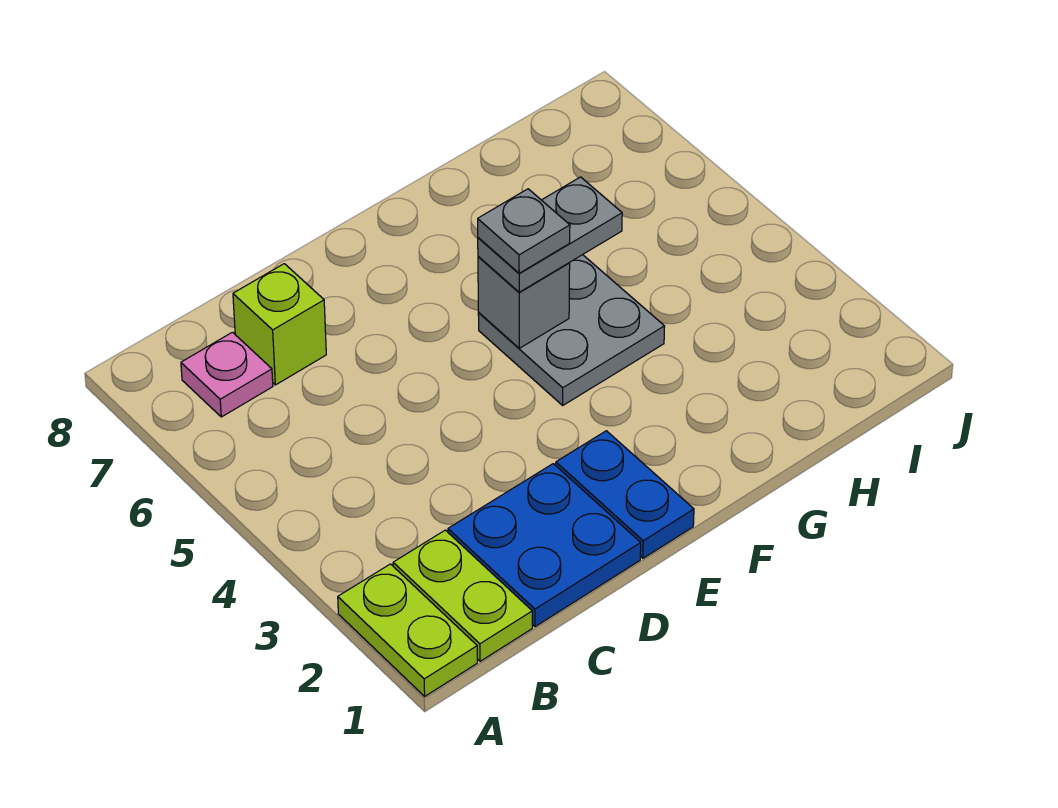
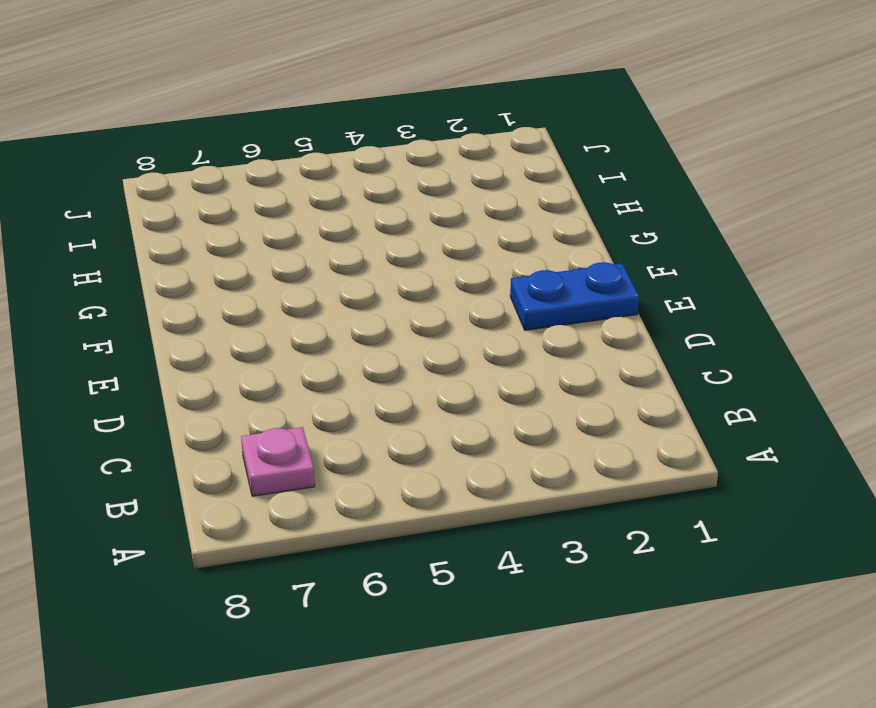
none -> lime 1x2 plate [338,564,477,696]
none -> lime 1x2 plate [393,530,532,661]

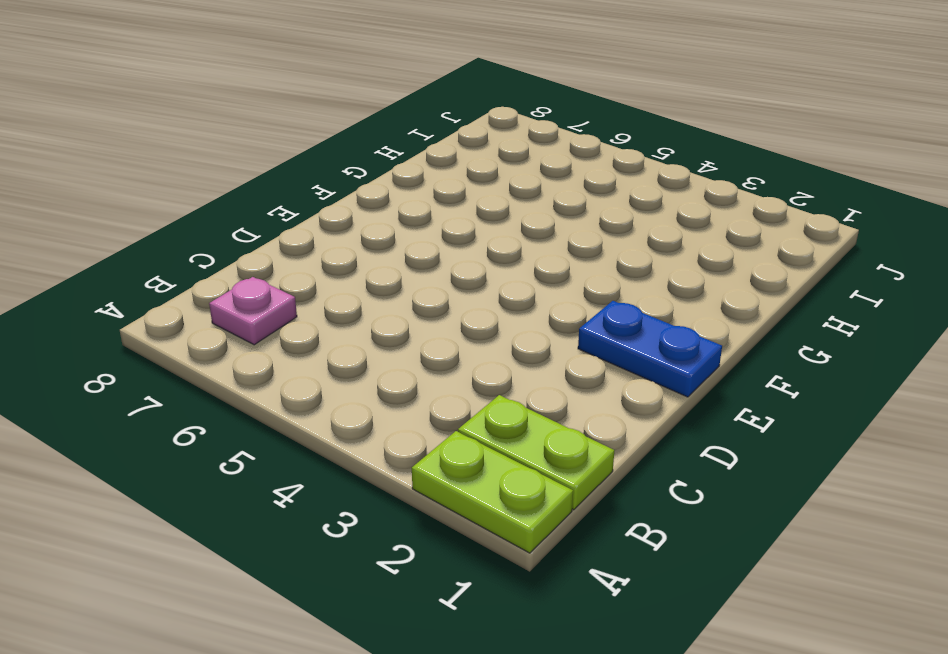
none -> blue 2x2 plate [448,464,641,627]
none -> lime 1x1 brick [233,264,326,385]

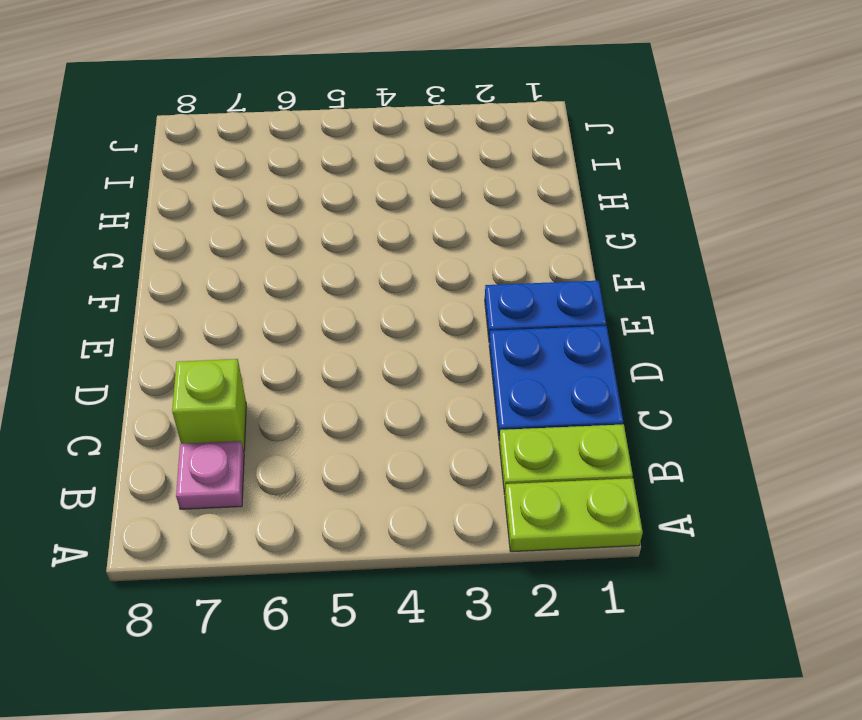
none -> grey 2x2 plate [478,255,665,405]
none -> grey 1x1 brick [478,257,570,348]

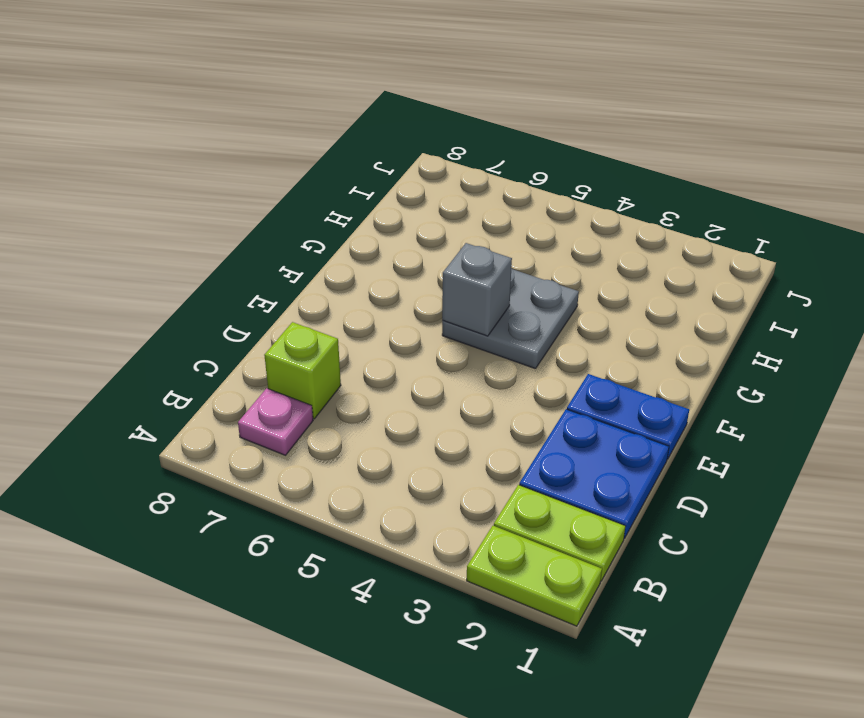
none -> grey 1x2 plate [478,177,622,292]
none -> grey 1x1 plate [478,189,570,273]

